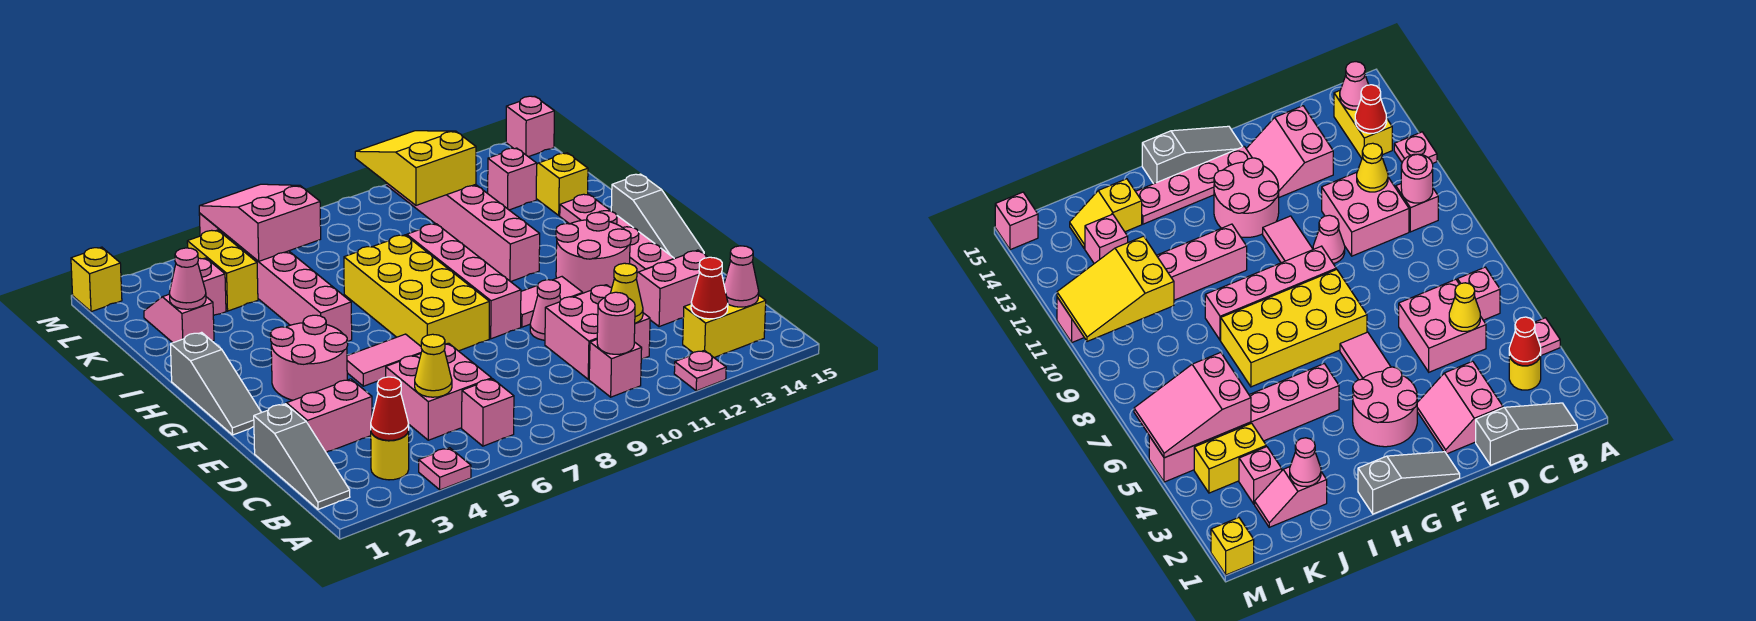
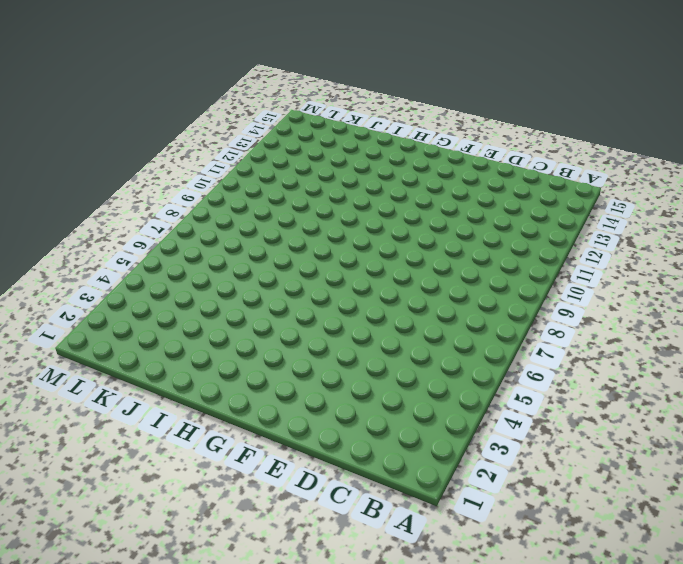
none -> pink 1x1 plate [419,448,471,490]
none -> pink 1x1 plate [674,350,726,391]
none -> grey 1x3 slope [254,404,350,509]
none -> yellow 1x1 round brick [371,431,409,480]

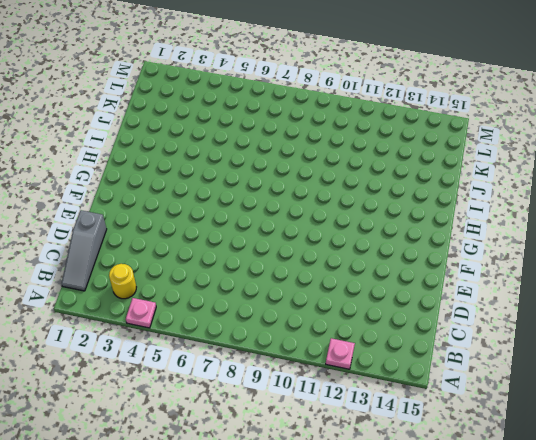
none -> pink 1x1 brick [462,379,514,446]
none -> pink 1x1 brick [589,340,642,397]
none -> yellow 1x2 brick [683,296,766,358]
none -> pink 2x2 brick [386,343,492,440]

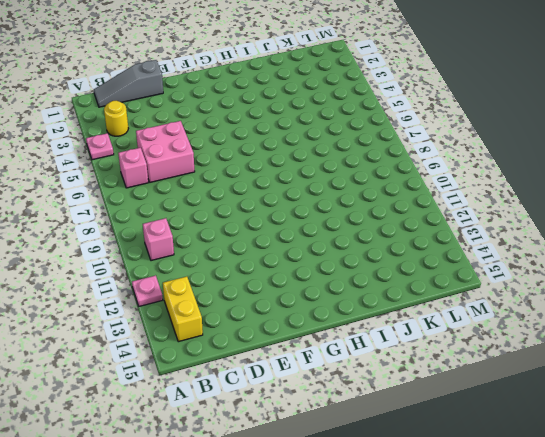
none -> pink 2x2 brick [545,285,650,379]
none -> pink 2x2 slope [285,379,372,452]
none -> pink 2x2 slope [636,250,708,327]
none -> pink 1x1 cone [530,280,561,340]

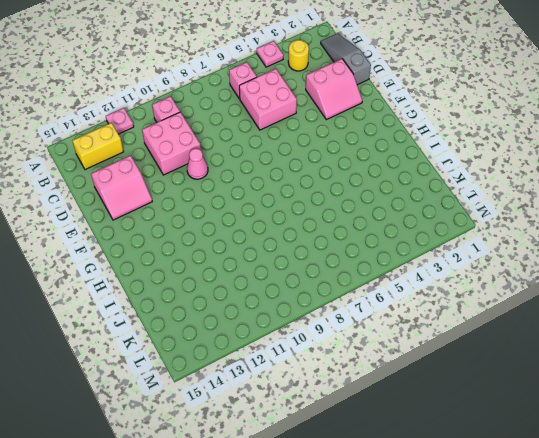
none -> grey 1x3 slope [170,332,261,435]
none -> pink 2x2 round brick [270,315,348,400]
none -> pink 1x2 tile [347,334,422,386]
none -> yellow 2x4 brick [344,235,489,351]

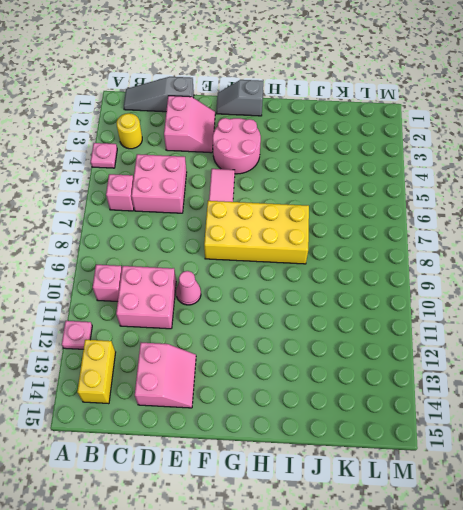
grey 1x2 slope [216,80,263,116] -> grey 1x3 slope [170,332,261,435]
none -> pink 1x4 brick [407,224,521,339]
none -> pink 1x2 tile [521,277,582,327]
none -> pink 2x2 round brick [556,213,631,293]
none -> pink 1x4 plate [560,194,674,273]

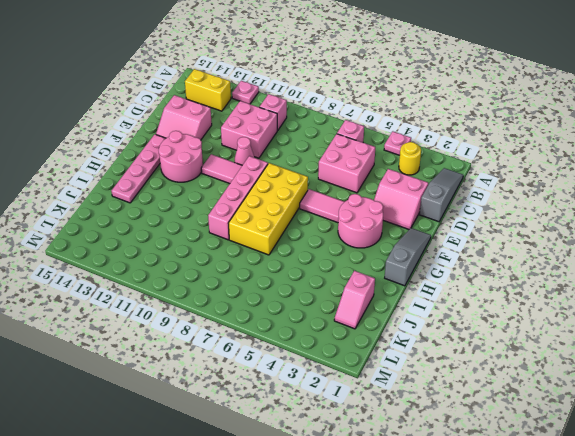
none -> grey 1x3 slope [611,174,704,259]
none -> pink 1x6 brick [199,213,352,342]
none -> pink 1x6 brick [386,183,540,282]
none -> yellow 1x2 slope [536,153,588,216]

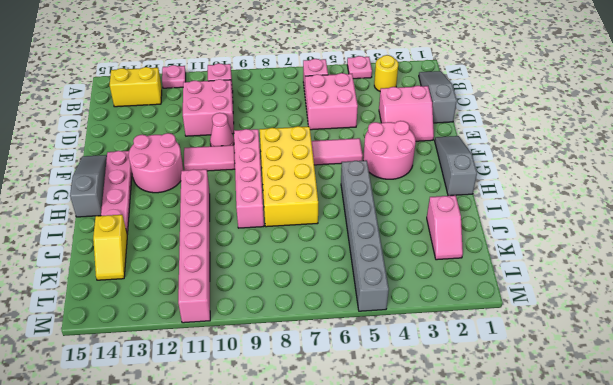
grey 1x6 brick [341,160,389,311] -> pink 1x6 brick [199,213,352,342]
none -> pink 2x2 slope [636,250,708,327]
none -> pink 1x1 brick [198,258,226,316]
none -> yellow 1x2 brick [187,230,258,311]
none -> pink 1x1 brick [488,148,537,210]

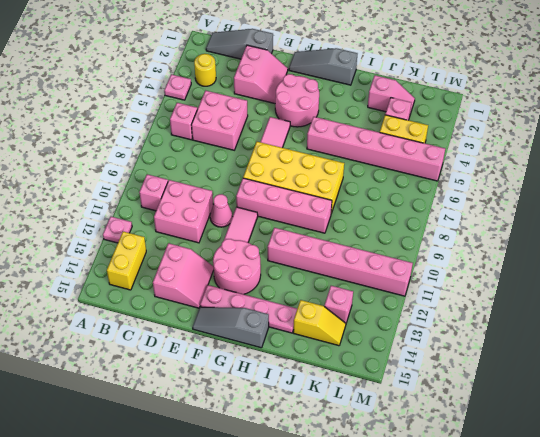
none -> yellow 1x1 brick [71,247,122,312]
none -> pink 1x1 brick [506,96,554,157]
none -> red 1x1 cone [371,377,409,440]
none -> pink 1x1 round brick [597,292,635,354]

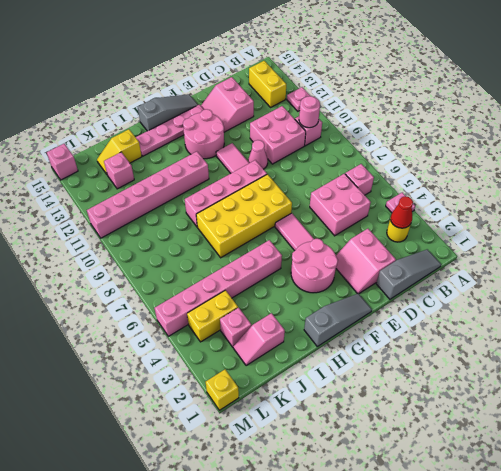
none -> red 1x1 cone [691,257,728,319]
none -> pink 1x1 cone [724,246,759,307]
none -> yellow 1x1 cone [415,334,452,397]
none -> yellow 1x1 cone [611,263,643,323]

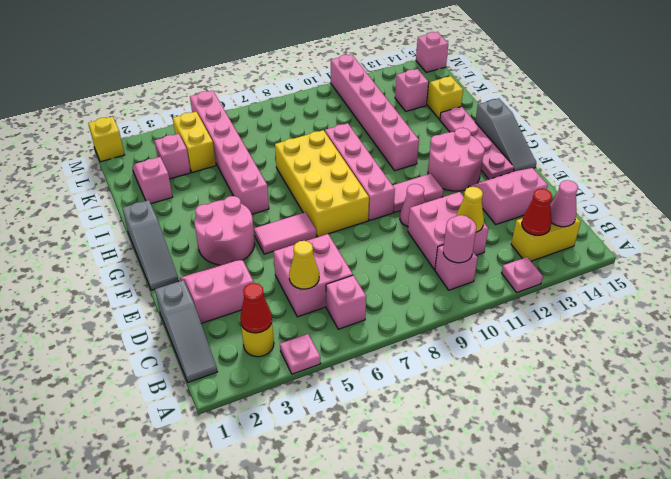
none -> pink 1x1 cone [169,248,206,309]
none -> pink 2x3 slope [199,184,321,261]
none -> yellow 2x3 slope [355,131,476,205]

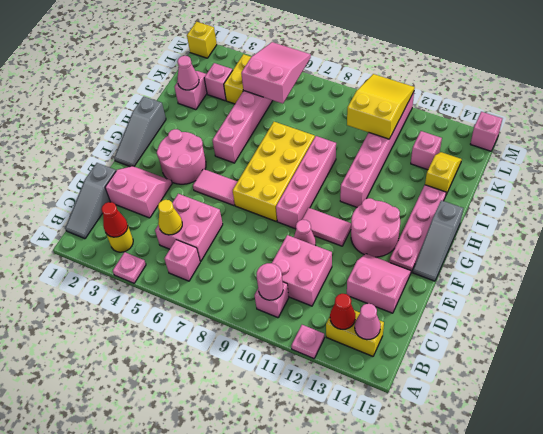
none -> yellow 1x1 cone [611,263,643,323]

